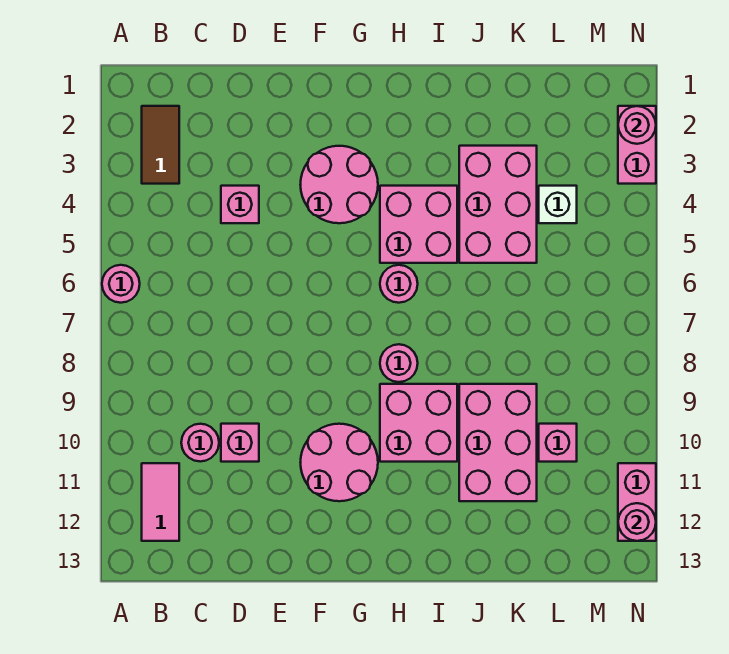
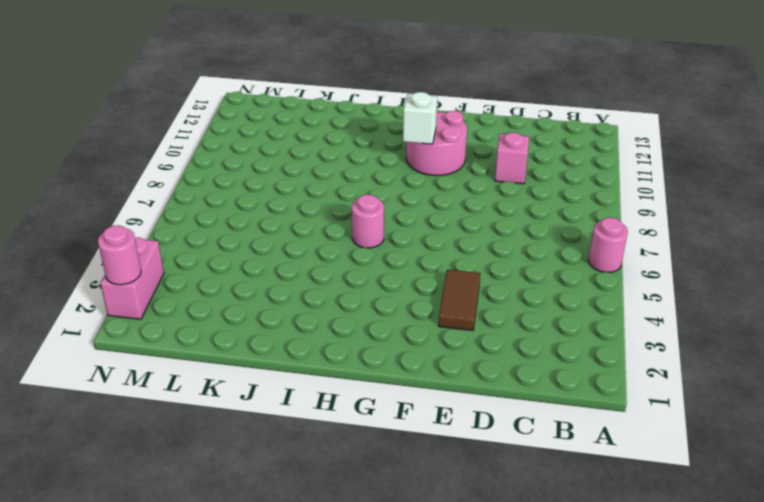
brown 1x2 tile [438,270,480,330] -> brown 1x2 tile moved to [142,106,179,184]
white 1x1 brick [403,92,437,144] -> white 1x1 brick moved to [539,186,577,223]
none -> pink 1x2 tile [142,463,179,541]
none -> pink 1x1 round brick [181,424,219,462]
none -> pink 1x1 brick [221,186,259,223]

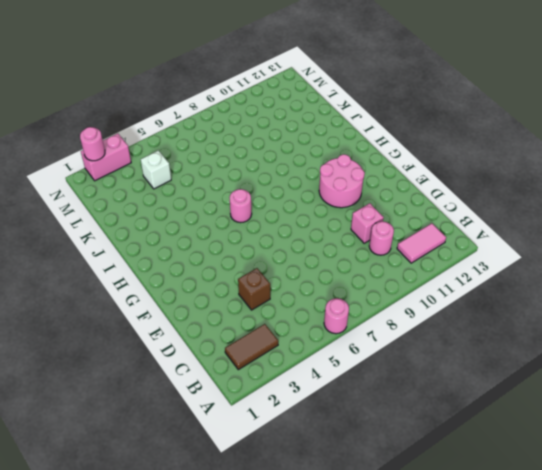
brown 1x1 brick [238,268,270,310] -> pink 1x1 brick [221,186,259,223]
none -> pink 2x2 round brick [300,146,378,223]
none -> pink 2x2 brick [380,186,457,263]
none -> pink 1x1 round brick [380,344,418,382]

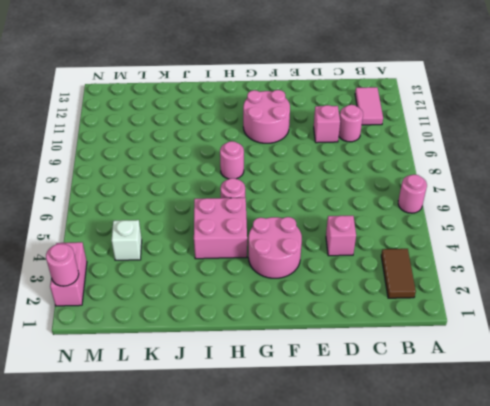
none -> pink 2x2 brick [380,384,457,462]
none -> pink 2x3 brick [459,146,537,263]
none -> pink 2x3 brick [459,384,537,501]

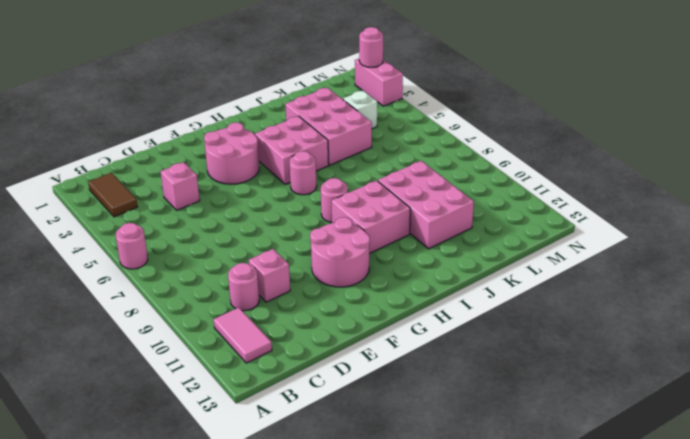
none -> pink 1x1 brick [539,424,577,462]
none -> pink 1x2 brick [618,463,656,541]
none -> pink 1x1 round brick [618,503,656,541]

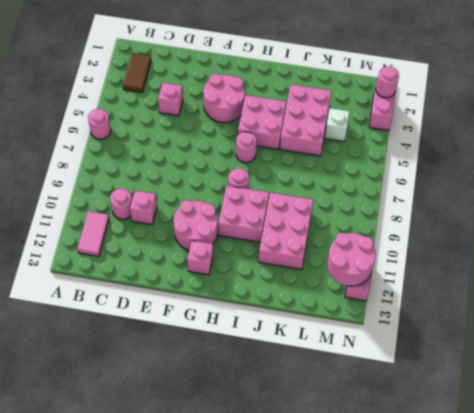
pink 1x1 brick [187,240,213,275] -> pink 1x1 brick moved to [539,424,577,462]
pink 2x2 round brick [327,233,376,286] -> pink 1x1 round brick [618,503,656,541]

